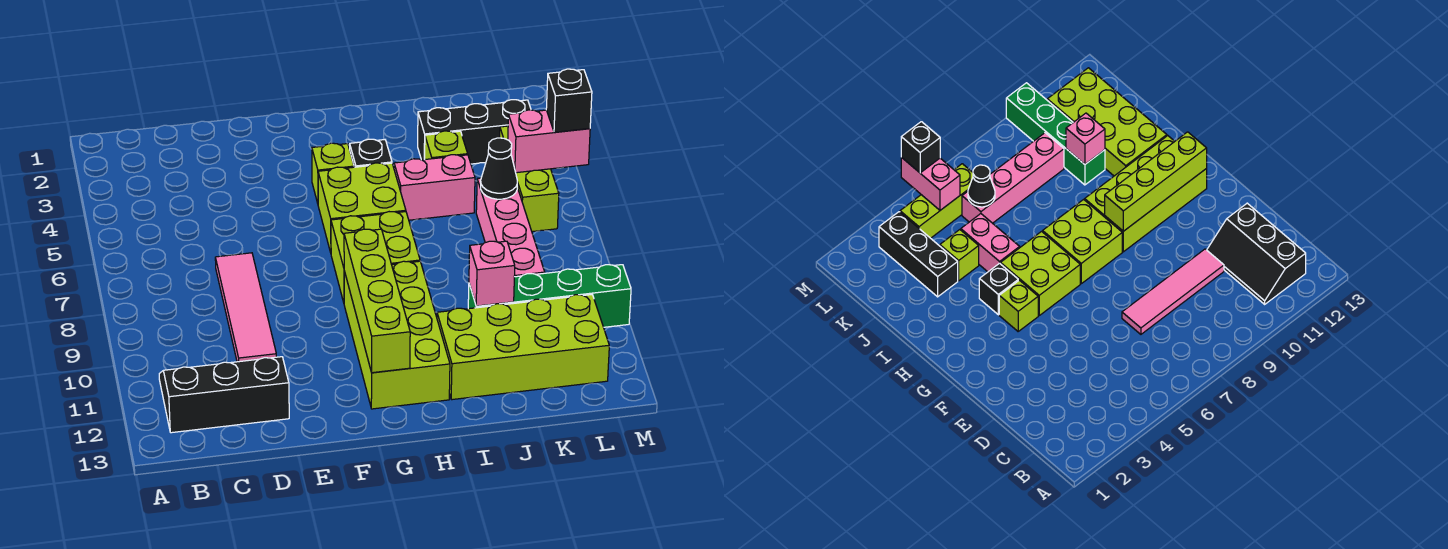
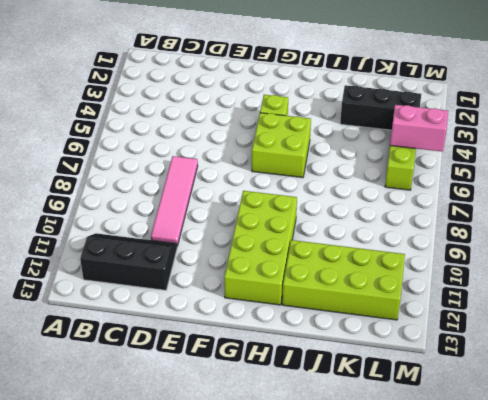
none -> lime 2x2 brick [331,212,420,302]
none -> black 1x1 brick [350,139,392,167]
none -> pink 1x2 brick [394,155,475,220]

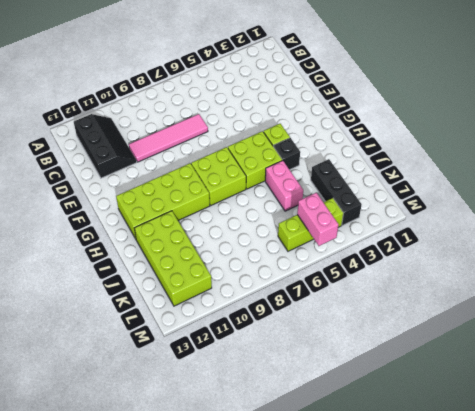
none -> lime 1x1 brick [425,131,468,159]
none -> green 1x4 brick [468,265,631,327]
none -> pink 1x4 brick [476,178,545,277]

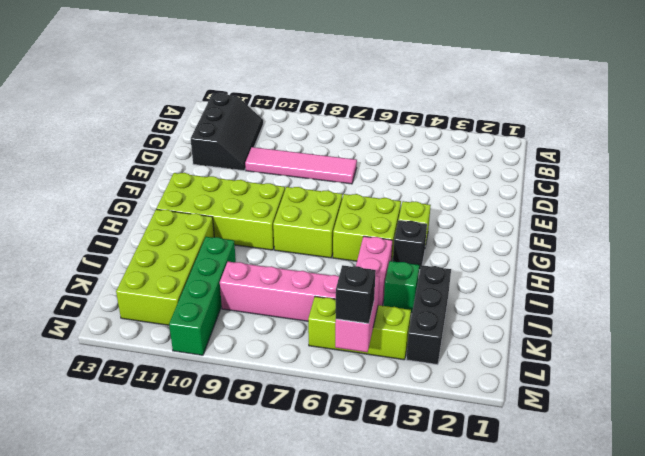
green 1x1 brick [384,261,419,313] -> lime 1x1 brick [425,131,468,159]
none -> lime 1x4 brick [344,229,410,373]
none -> pink 1x1 brick [469,241,515,306]
none -> black 1x1 cone [481,138,517,199]

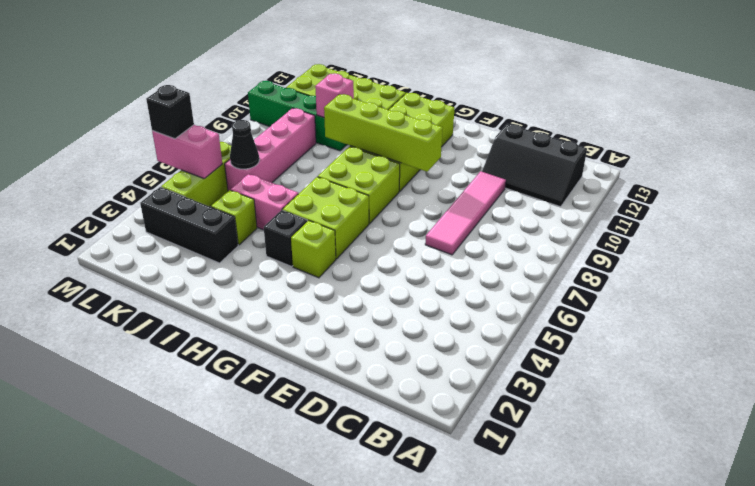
lime 1x4 brick [324,94,443,172] -> lime 1x4 brick turned to [344,229,410,373]

